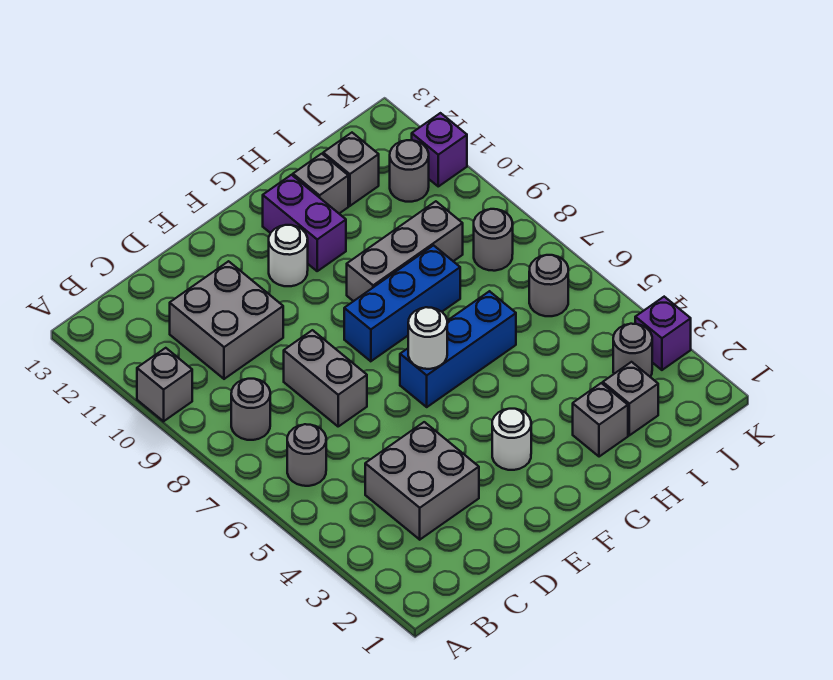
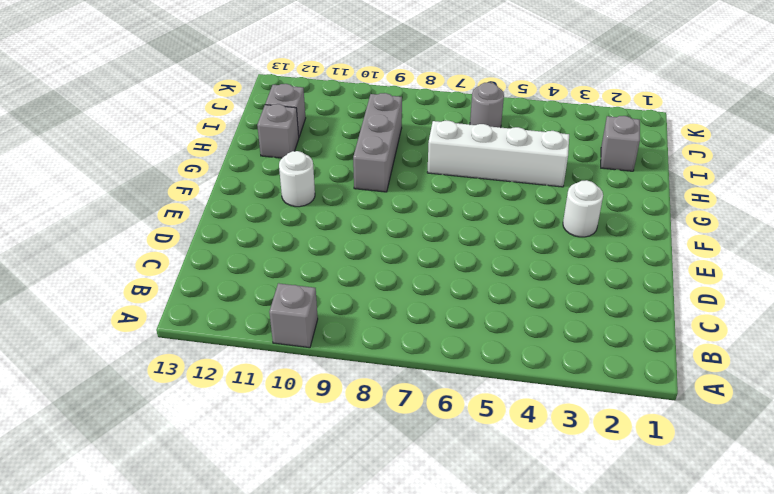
white 1x4 brick [427,121,569,187] -> blue 1x3 brick [400,291,516,407]
none -> grey 1x1 round brick [287,424,326,486]
none -> grey 1x1 round brick [231,379,270,440]
none -> grey 2x2 brick [365,422,479,540]

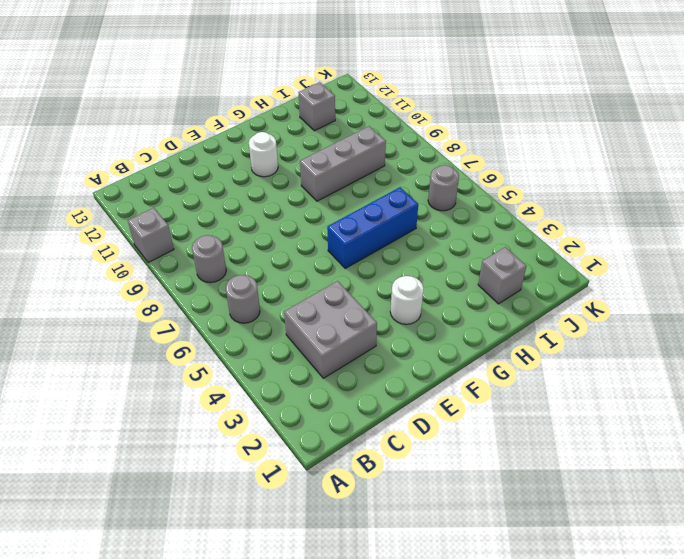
none -> grey 2x2 brick [170,261,283,379]
none -> grey 1x2 brick [284,330,367,426]
none -> blue 1x3 brick [344,245,460,361]

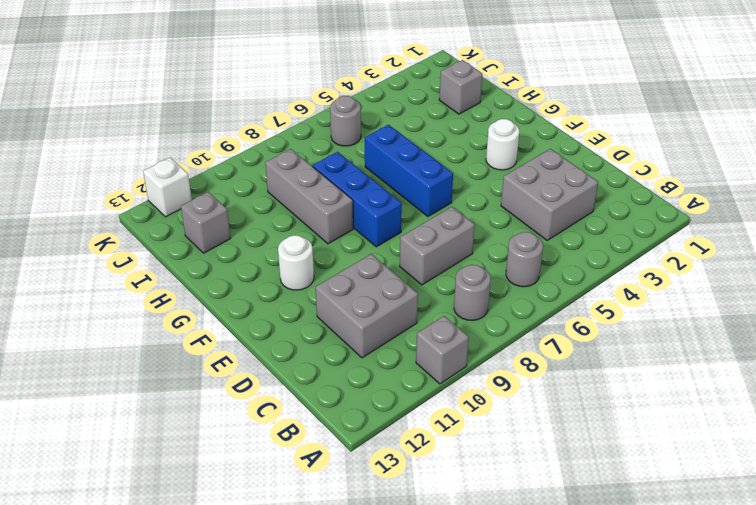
white 1x1 brick [143,158,192,217] -> none
none -> purple 1x2 brick [263,175,346,271]
none -> grey 1x1 brick [573,383,628,457]
none -> grey 1x1 brick [293,154,348,213]

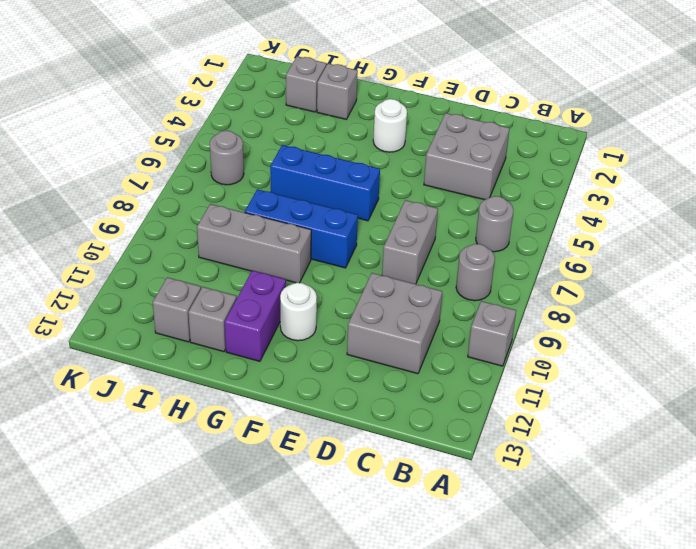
none -> grey 1x1 round brick [613,324,652,377]
none -> grey 1x1 round brick [474,209,513,271]
none -> grey 1x1 round brick [390,140,429,202]

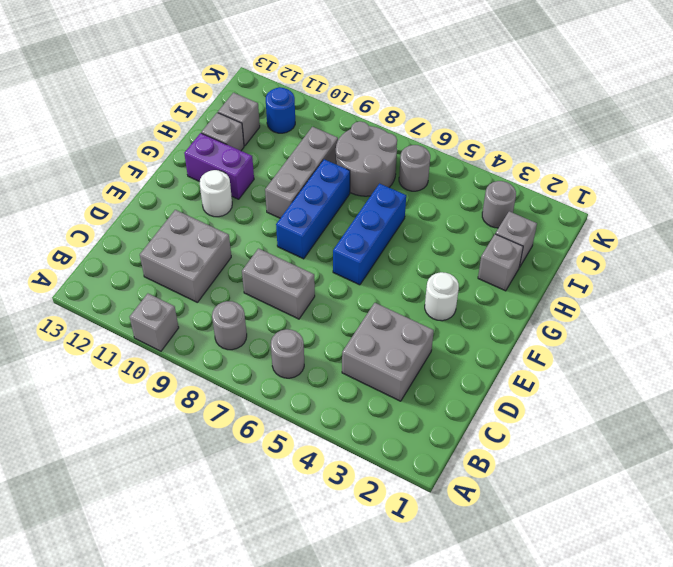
grey 2x2 round brick [336,121,397,196] -> grey 1x1 round brick [474,209,513,271]
blue 1x1 round brick [266,87,295,133] -> grey 1x1 round brick [390,140,429,202]
none -> purple 1x1 brick [635,297,691,370]
none -> purple 1x1 brick [412,113,467,186]
none -> white 1x1 round brick [408,307,447,369]

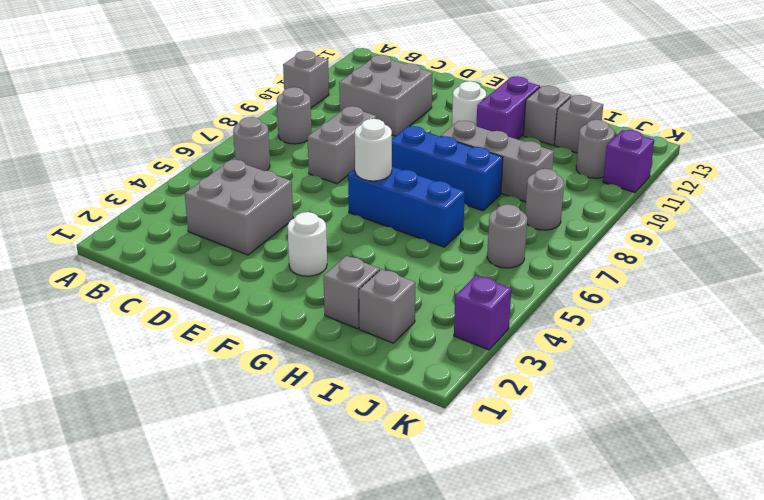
none -> grey 1x1 round brick [613,324,652,377]

